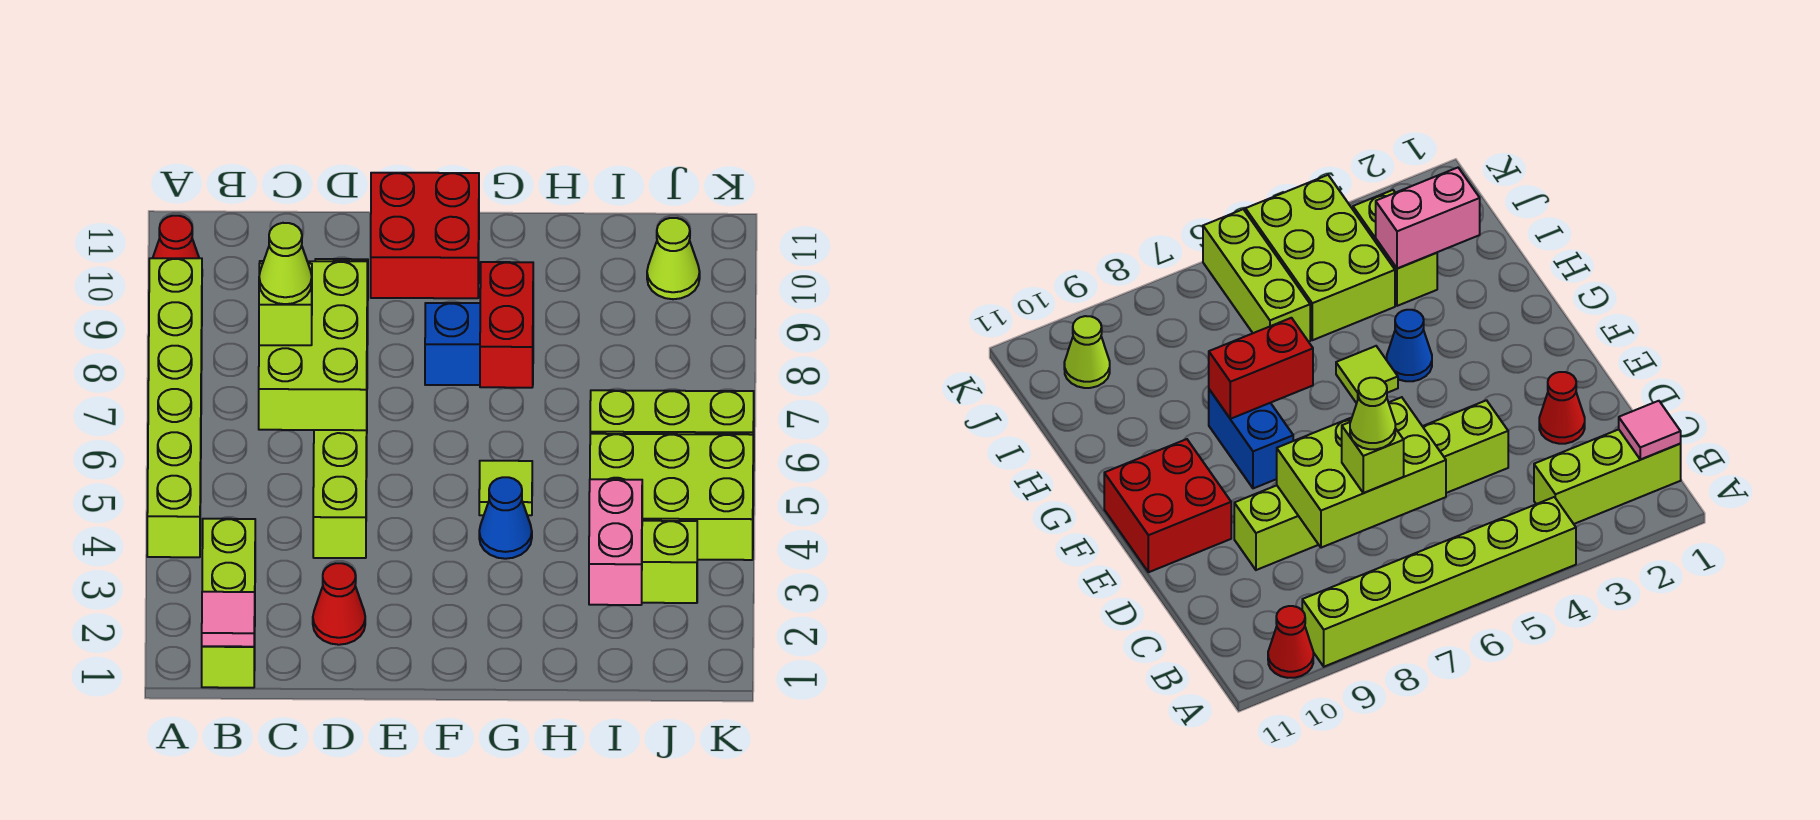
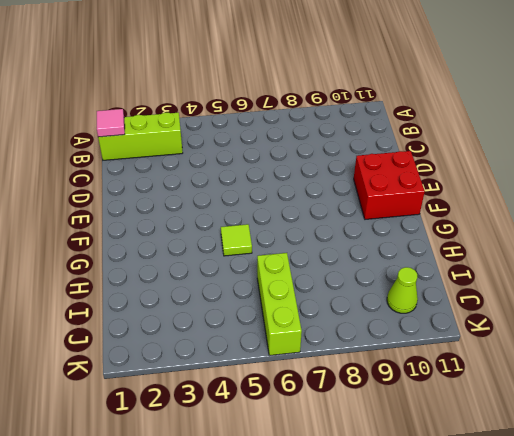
none -> lime 1x6 brick [147,258,202,557]
none -> red 1x1 cone [153,216,199,258]
none -> red 1x1 cone [313,563,365,645]

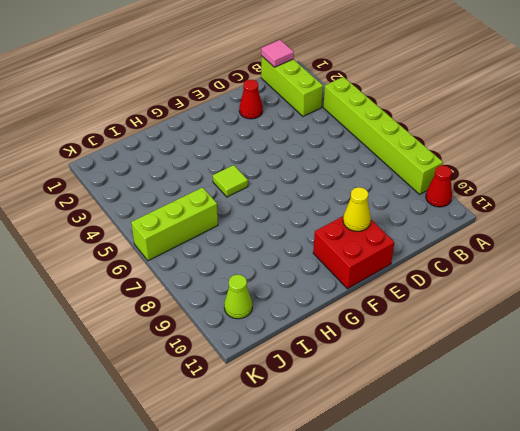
yellow 1x1 cone [343,187,371,232] -> none
none -> lime 1x6 brick [313,259,368,558]
none -> blue 1x2 brick [425,303,480,385]
none -> blue 1x1 cone [479,477,532,559]

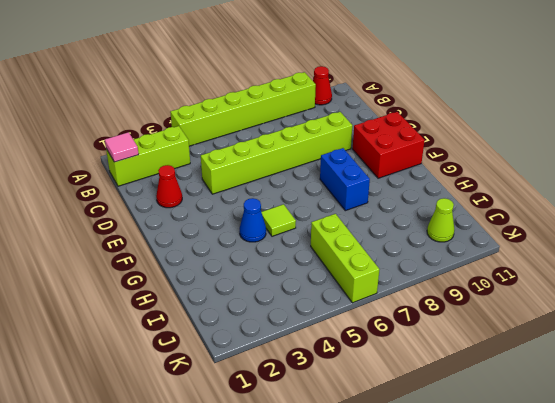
none -> lime 1x2 brick [642,521,697,603]
none -> lime 2x3 brick [590,434,753,560]
none -> lime 2x3 brick [259,261,368,430]

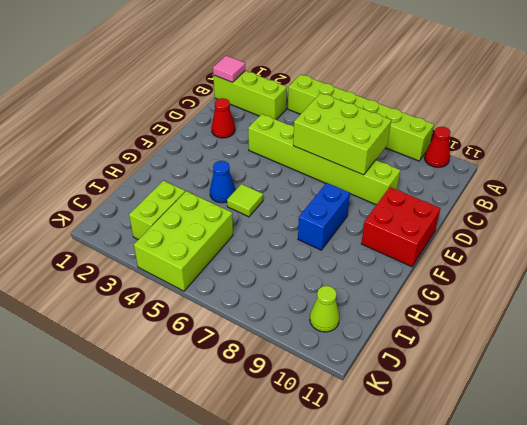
none -> lime 1x3 brick [590,390,754,462]
none -> red 1x2 brick [480,262,533,388]
none -> pink 1x2 brick [589,479,642,605]

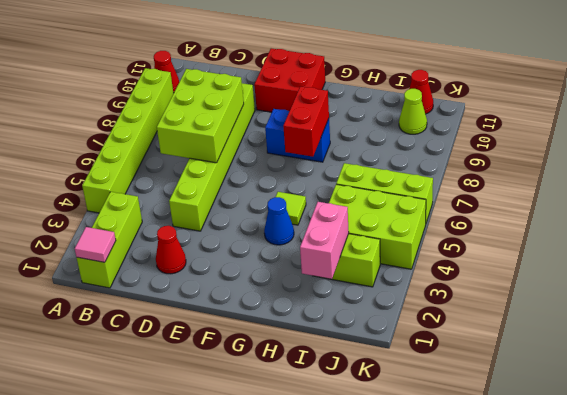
red 1x1 cone [409,70,433,114] -> none
none -> lime 1x1 brick [259,263,312,345]
none -> lime 1x1 cone [259,223,312,304]

